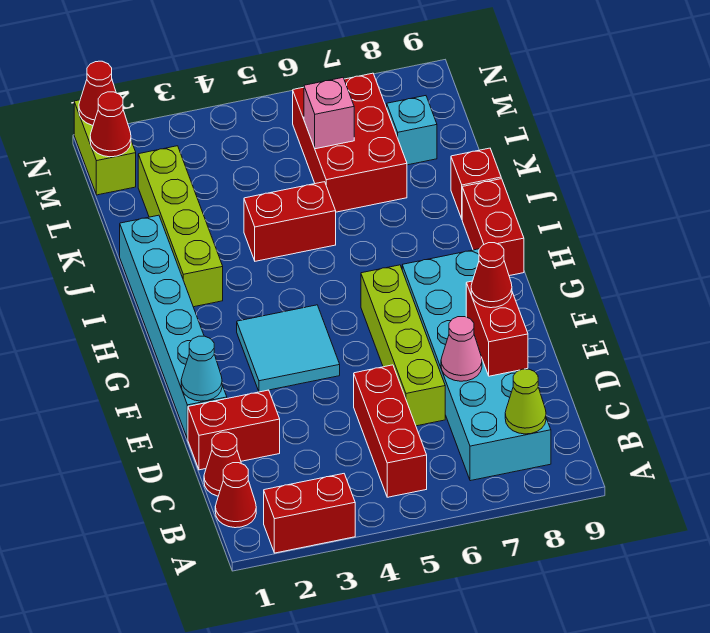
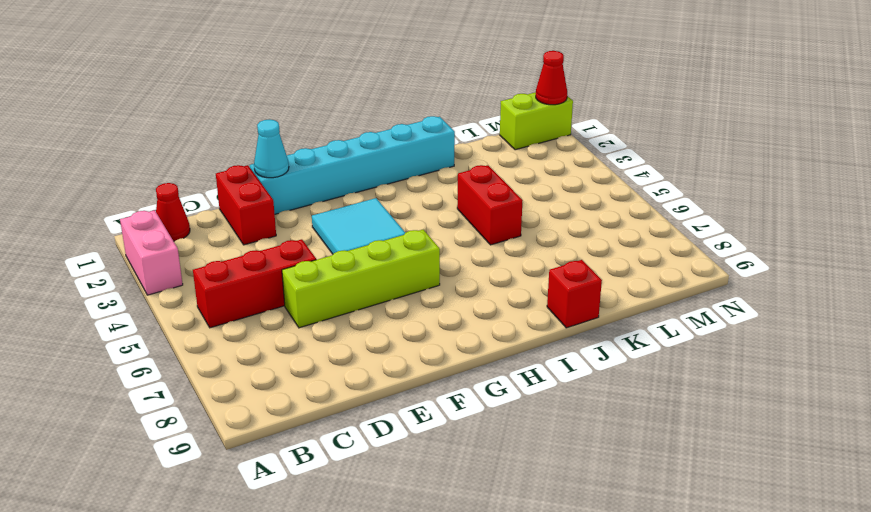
pink 1x2 brick [120,210,183,295] -> red 1x2 brick [264,474,355,553]
none -> cyan 2x6 brick [402,249,551,481]
none -> red 1x1 cone [204,432,241,496]
none -> red 1x2 brick [462,179,524,276]

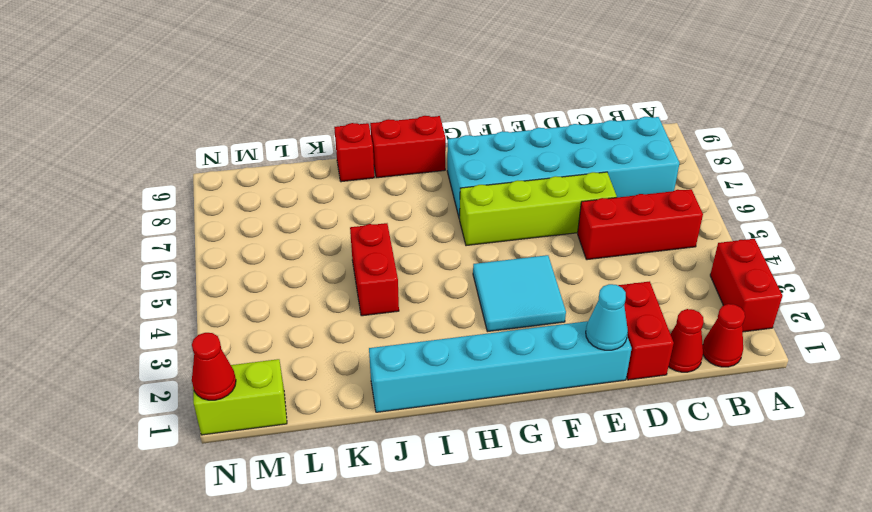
none -> lime 1x4 brick [138,146,223,307]
none -> red 2x3 brick [293,73,407,212]
none -> cyan 1x1 brick [387,96,437,165]

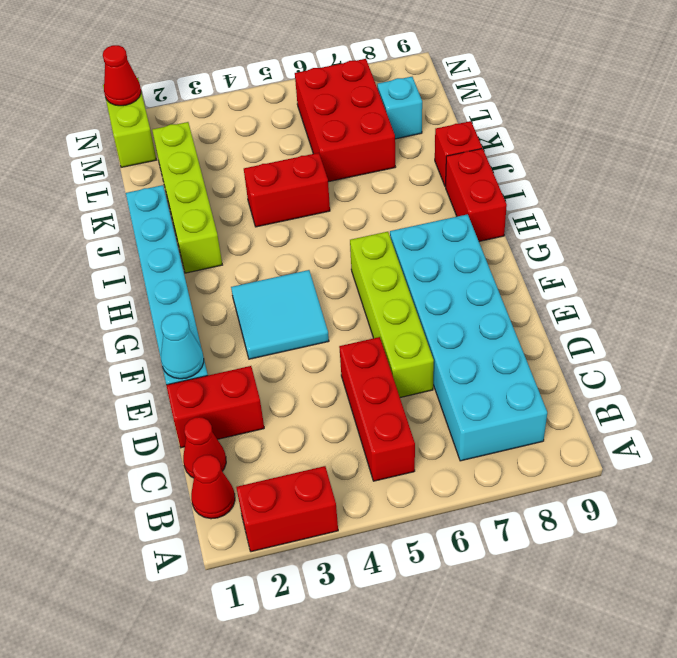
none -> lime 1x1 cone [505,369,546,434]
none -> pink 1x1 cone [441,317,482,381]
none -> red 1x2 brick [466,281,528,376]

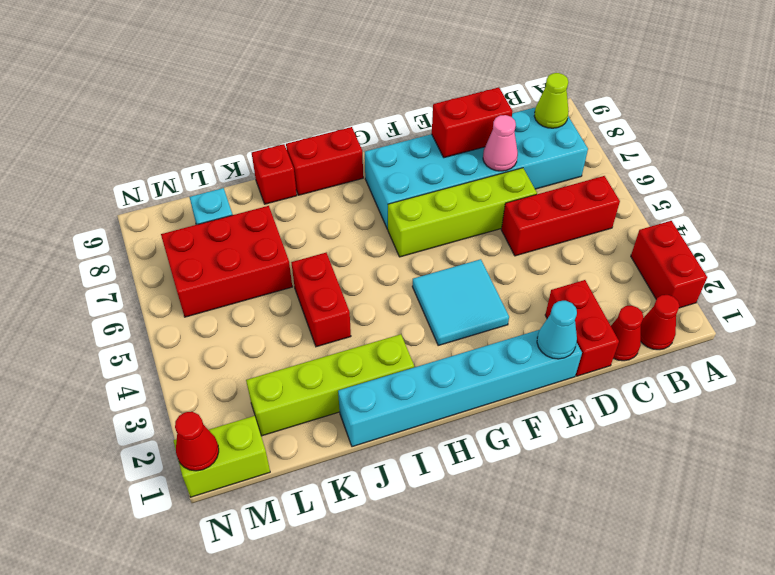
none -> pink 1x1 brick [304,78,354,149]
none -> red 1x1 cone [90,92,131,157]
none -> red 1x1 cone [471,243,512,308]

